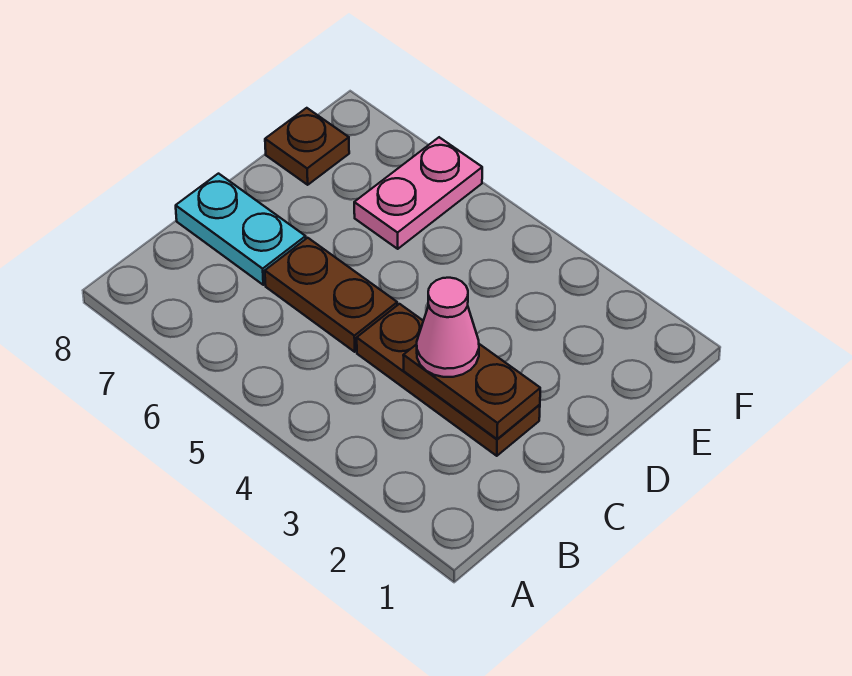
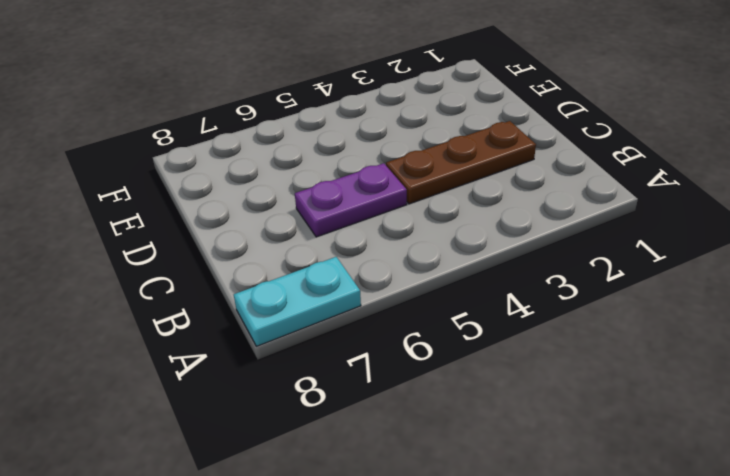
cyan 1x2 plate [234,257,361,346] -> cyan 1x2 plate moved to [176,174,306,285]
purple 1x2 plate [295,163,407,237] -> brown 1x2 plate [265,238,397,352]
none -> pink 1x2 plate [354,137,482,249]
none -> brown 1x1 plate [265,108,349,185]

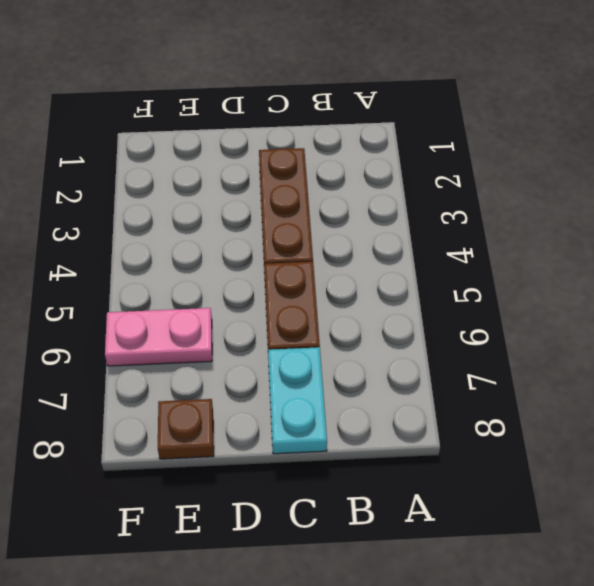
none -> brown 1x2 plate [403,344,540,439]
none -> pink 1x1 cone [417,278,479,377]

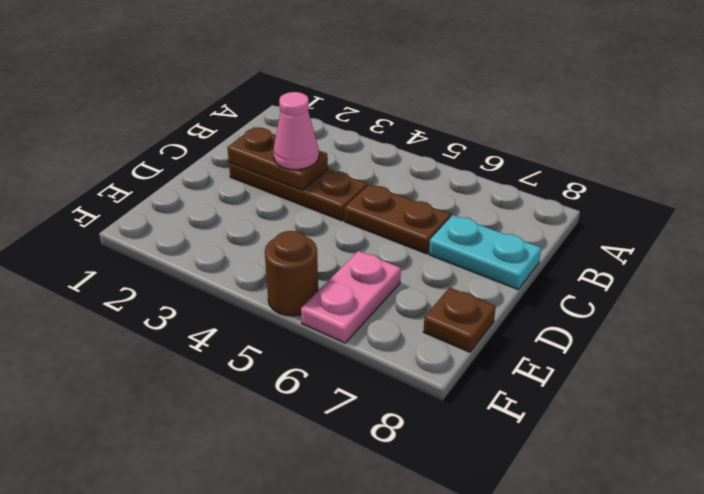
brown 1x1 round brick [265,231,318,316] -> none

